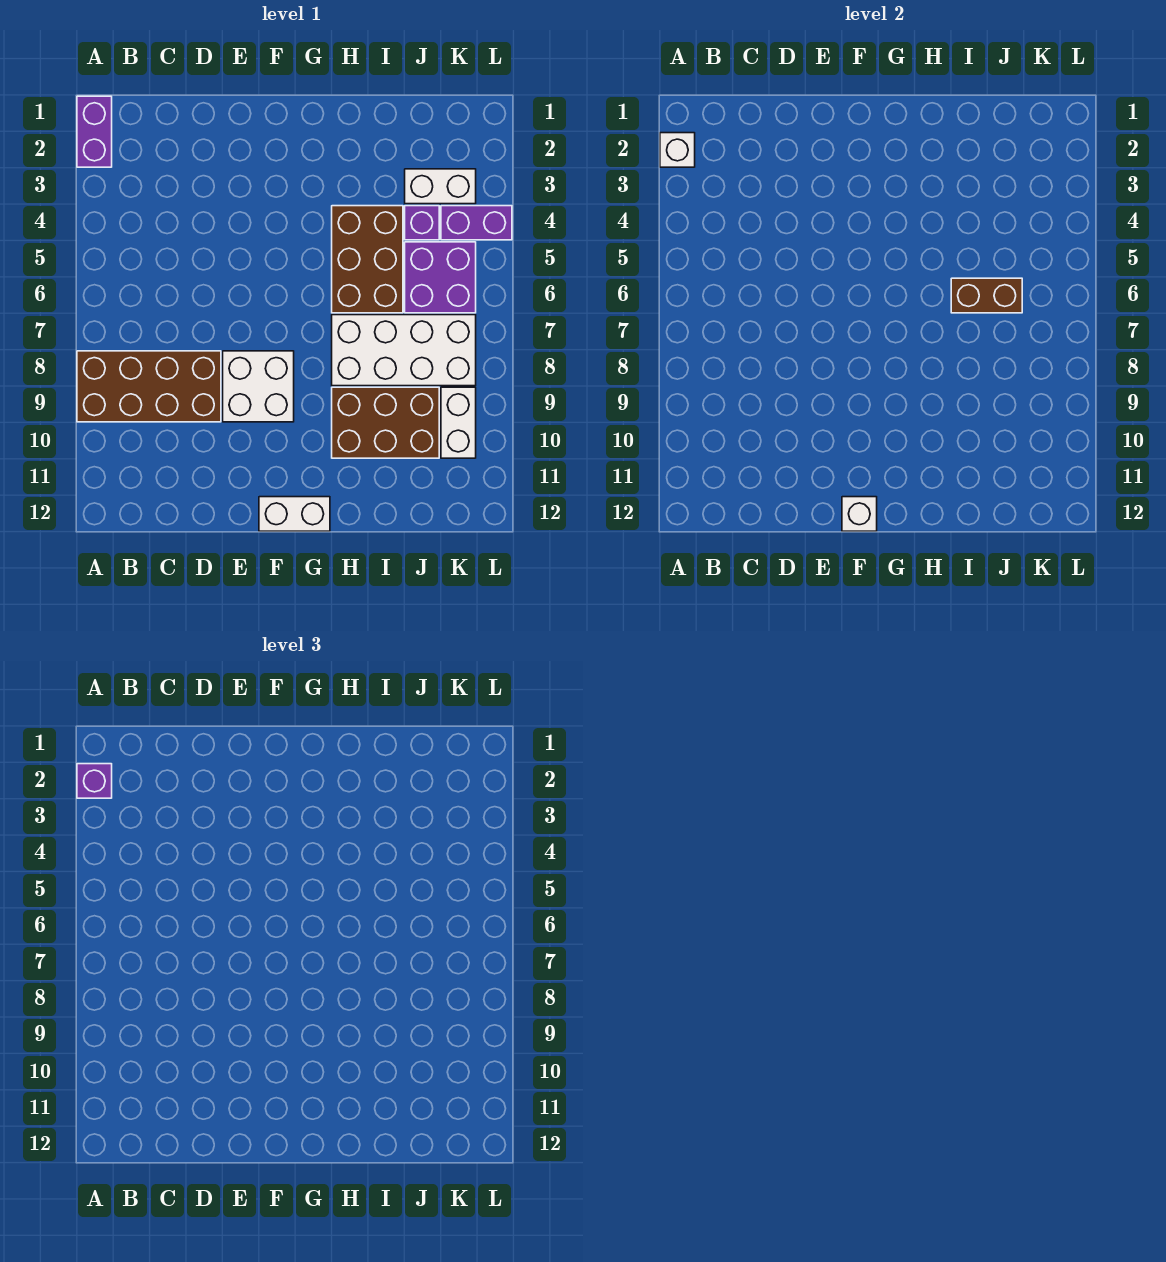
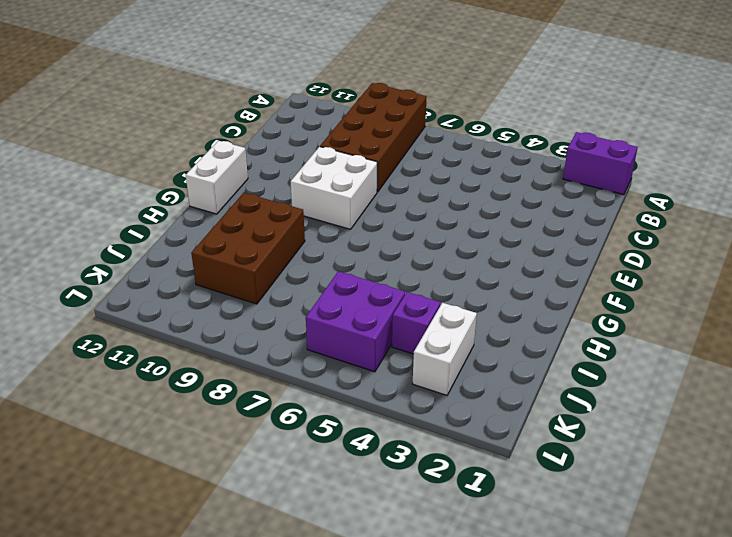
none -> brown 2x3 brick [332,206,403,313]
none -> white 2x4 brick [332,315,476,386]
none -> purple 1x2 brick [441,206,512,240]

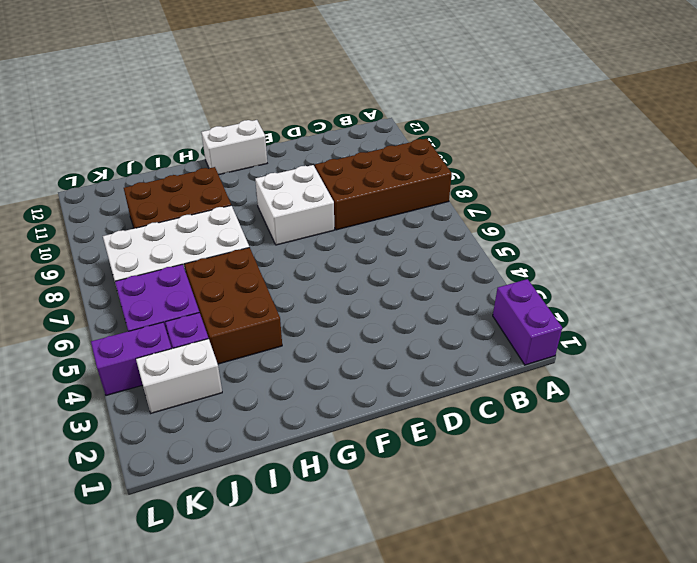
none -> white 1x2 brick [441,387,476,458]
none -> white 1x1 brick [660,133,695,167]
none -> white 1x1 brick [842,497,877,531]

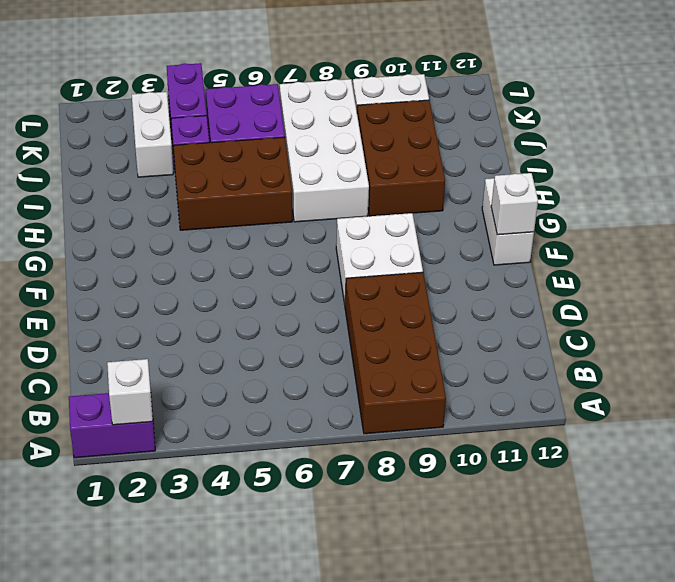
none -> brown 1x2 brick [951,278,1022,313]
none -> purple 1x1 brick [77,764,112,798]

